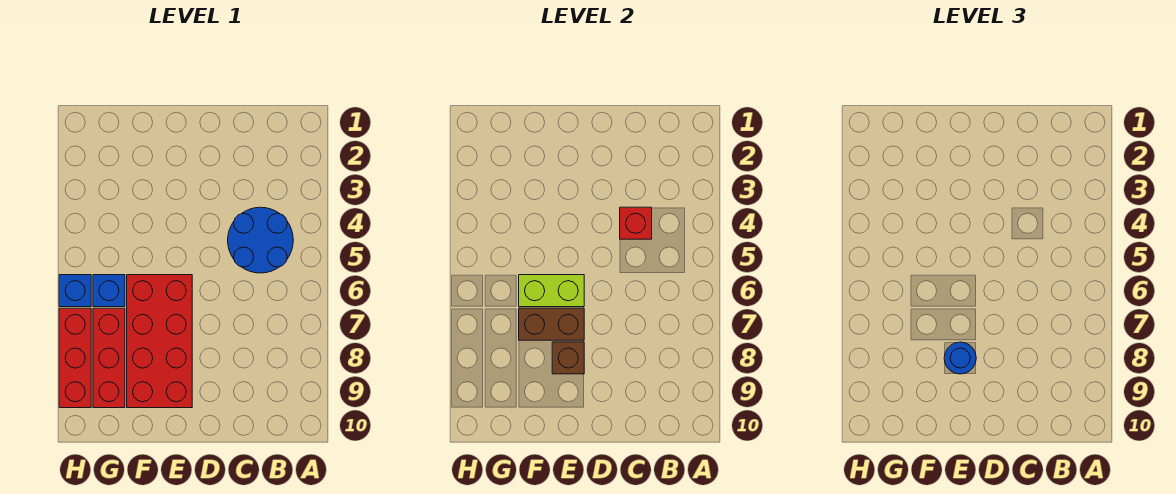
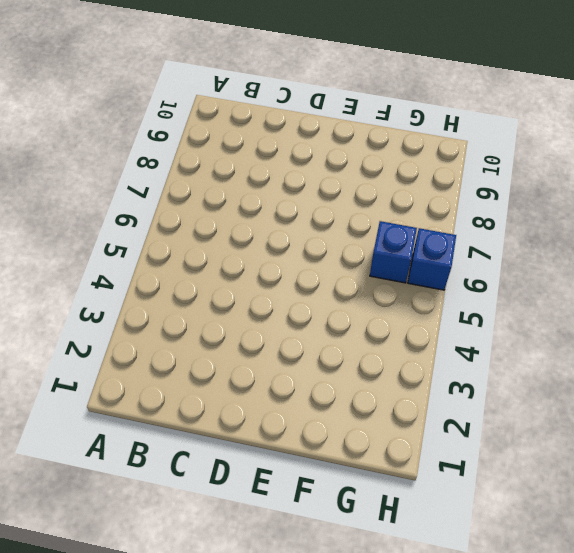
none -> blue 2x2 round brick [228,207,293,273]
none -> red 2x4 brick [127,275,192,408]

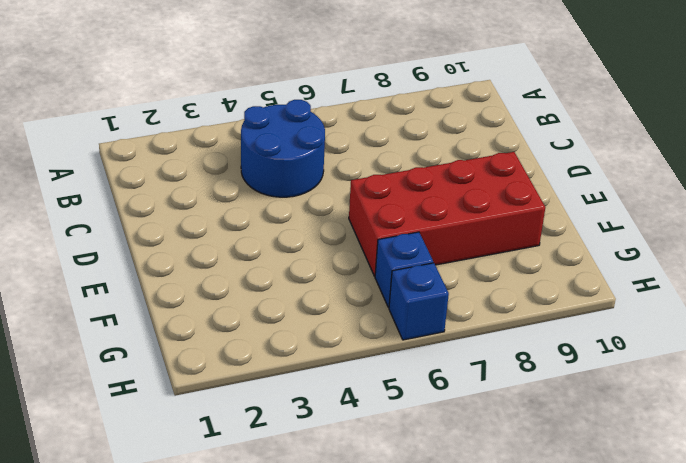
none -> red 1x3 brick [93,308,125,408]
none -> red 1x3 brick [59,308,91,408]

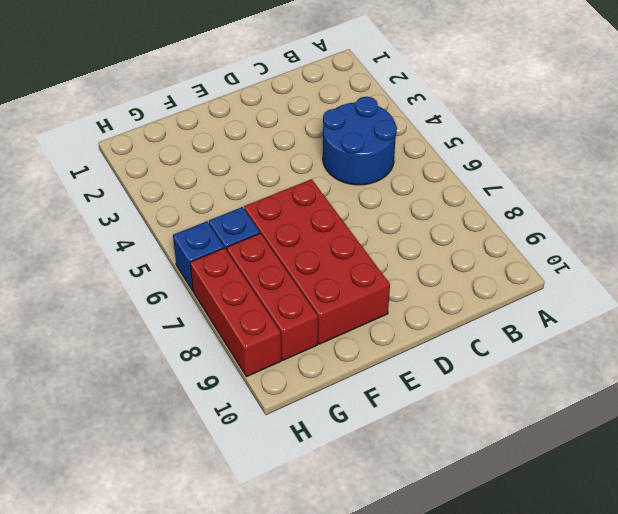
none -> red 1x1 brick [620,207,652,239]
none -> lime 1x2 brick [519,275,584,307]

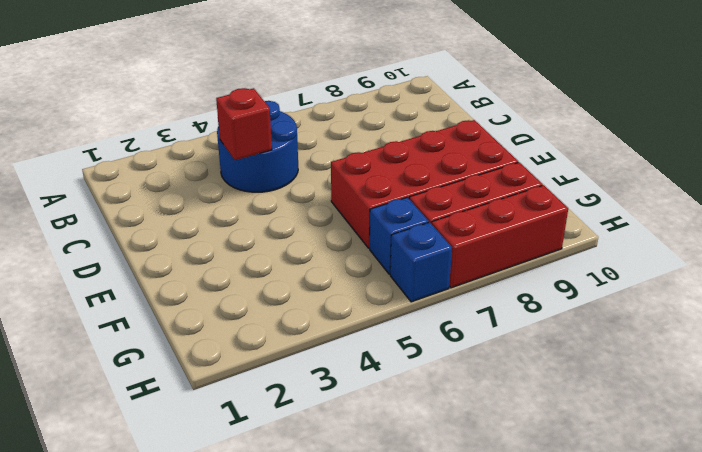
none -> lime 1x2 brick [519,275,584,307]
none -> brown 1x2 brick [519,308,584,340]

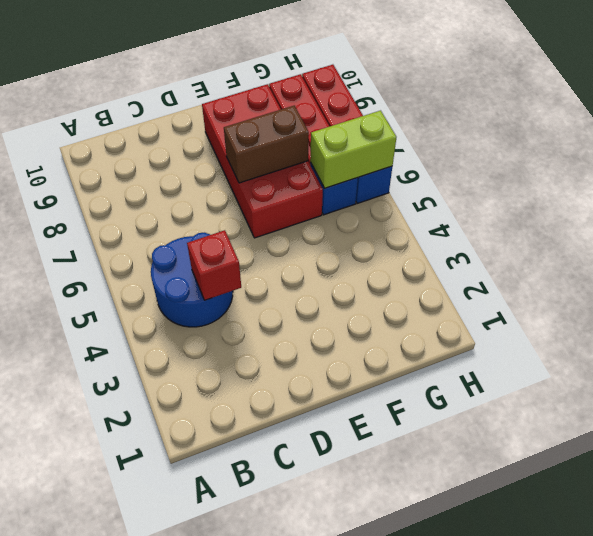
lime 1x2 brick [310,111,396,188] -> lime 1x2 brick moved to [519,275,584,307]
none -> brown 1x1 brick [552,342,584,374]
none -> blue 1x1 round brick [944,342,976,374]

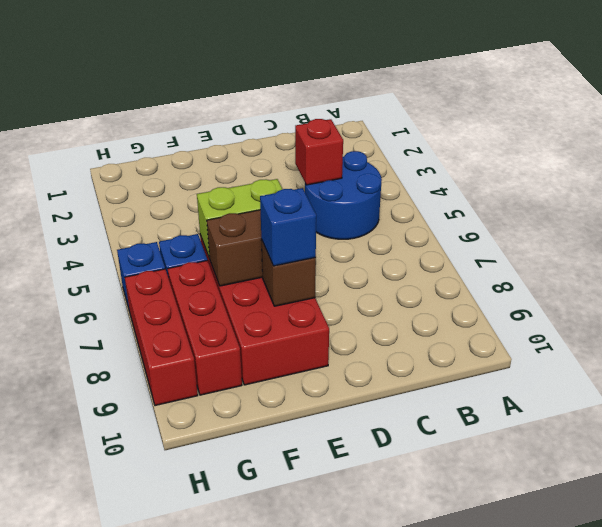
blue 1x1 brick [260,188,316,266] -> blue 1x1 round brick [944,342,976,374]

